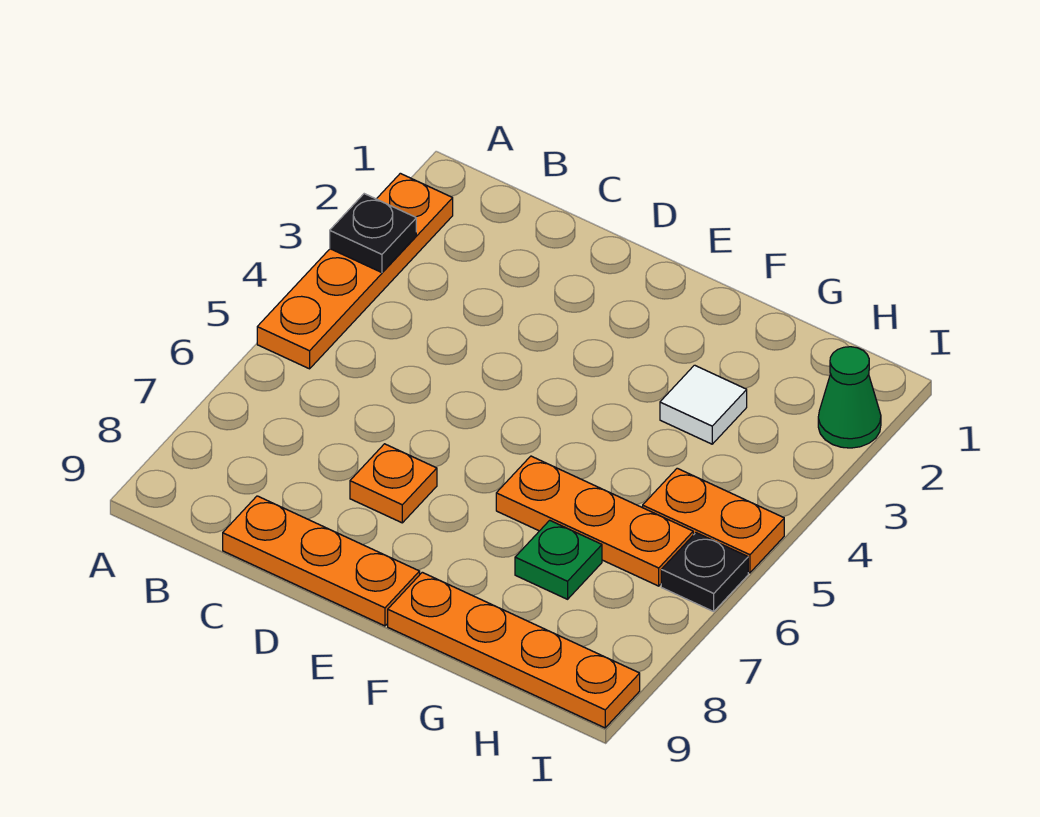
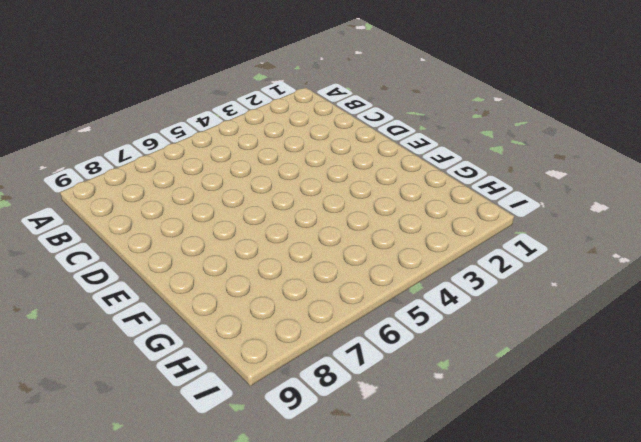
none -> orange 1x4 plate [257,173,453,369]
none -> orange 1x3 plate [223,496,420,626]

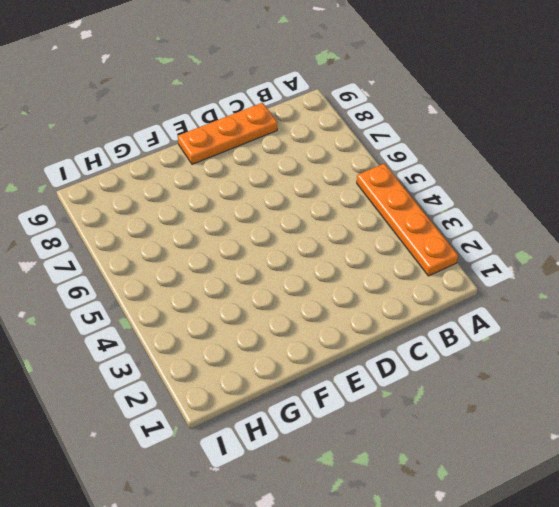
none -> orange 1x1 plate [350,444,437,523]
none -> orange 1x3 plate [496,456,693,586]

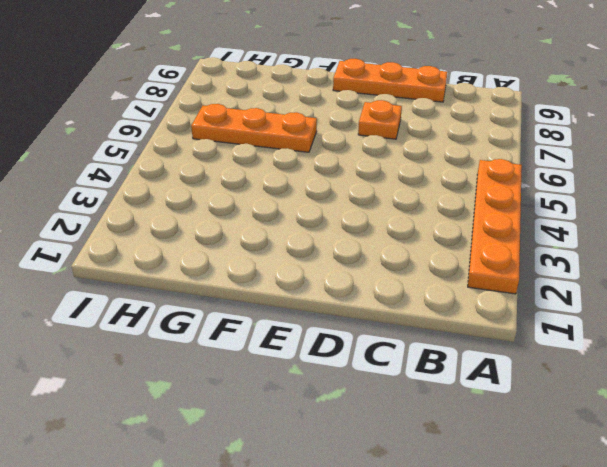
none -> orange 1x4 plate [388,572,640,728]
none -> white 1x1 tile [660,365,747,444]

